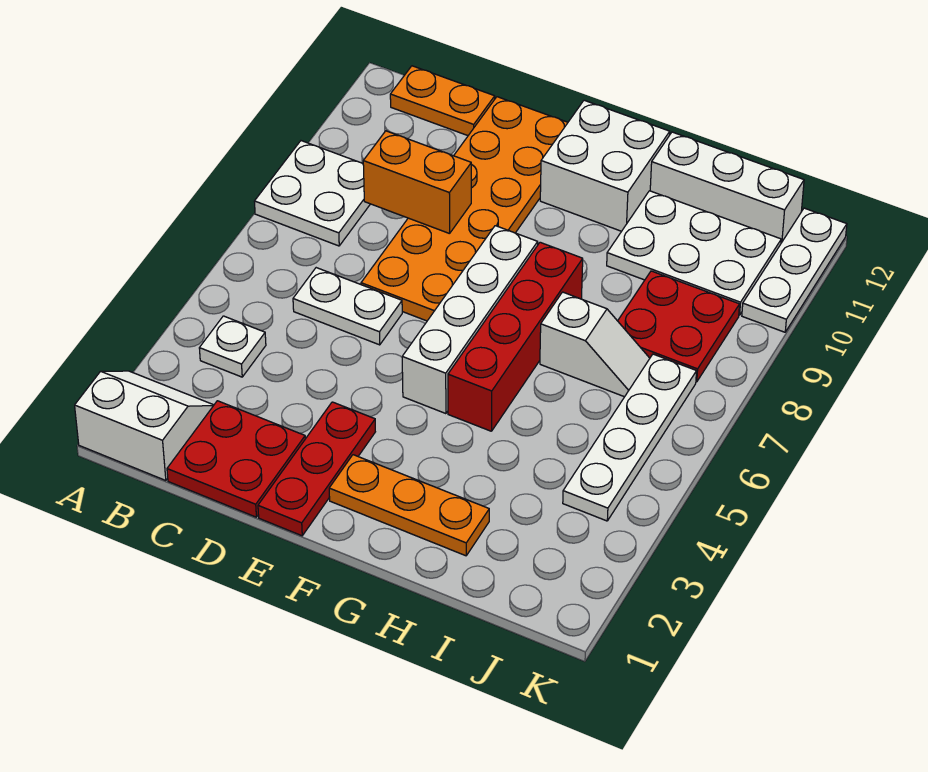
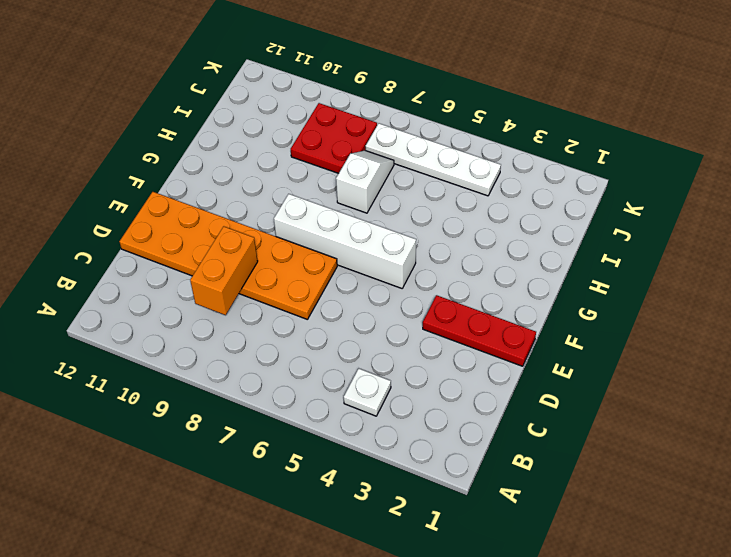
none -> white 2x2 slope [75,371,214,481]
none -> white 2x2 plate [254,141,370,246]
none -> orange 1x2 plate [390,66,495,136]

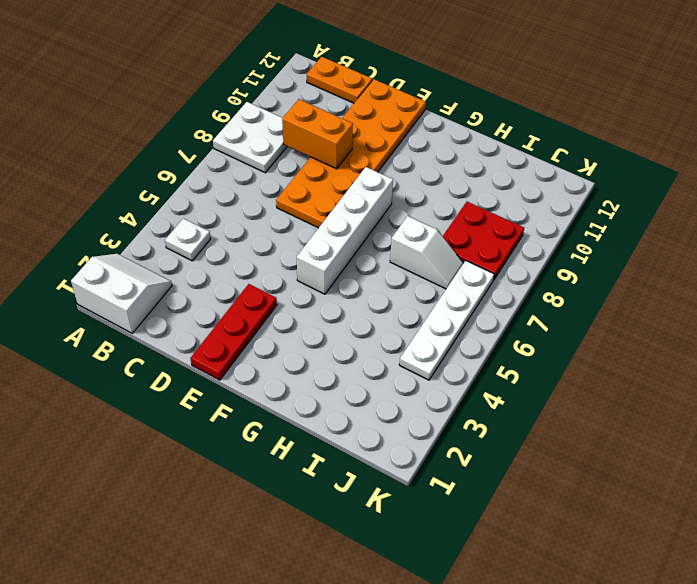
none -> red 2x2 plate [167,401,305,517]
none -> white 1x2 plate [293,268,402,345]
none -> orange 1x3 plate [329,455,489,556]

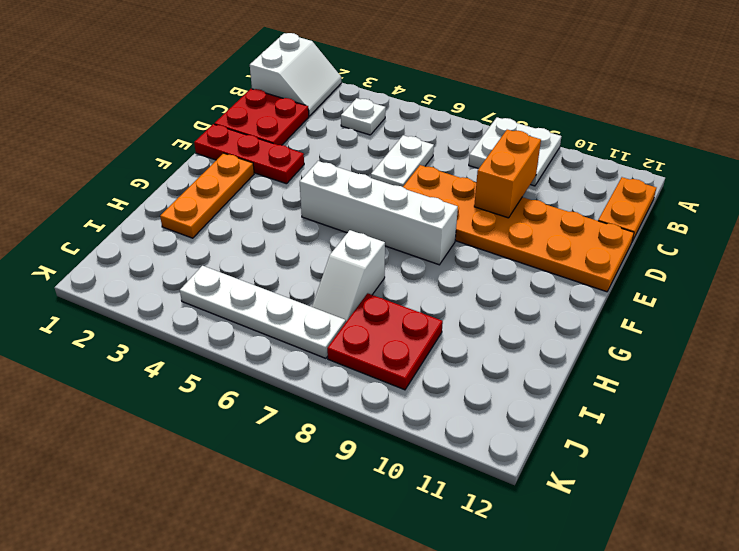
none -> white 2x2 brick [540,100,670,231]
none -> red 1x4 brick [448,242,583,431]
none -> white 2x3 plate [607,191,781,315]

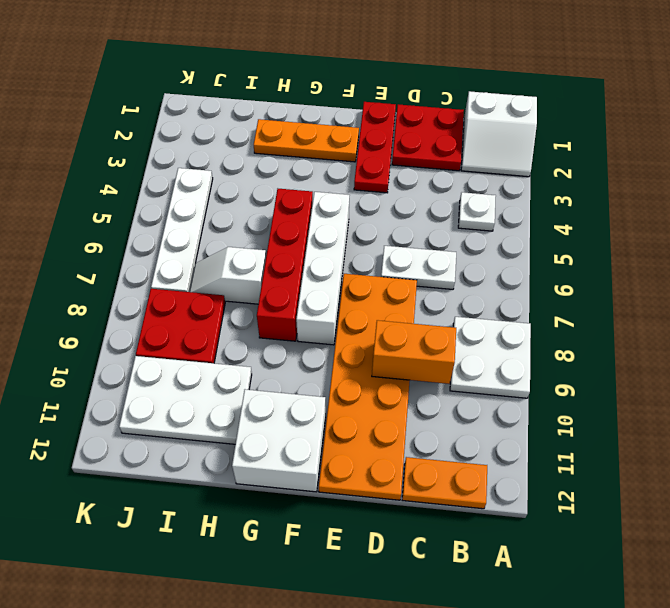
none -> white 1x3 brick [650,132,804,243]
none -> white 1x3 plate [742,208,847,332]

